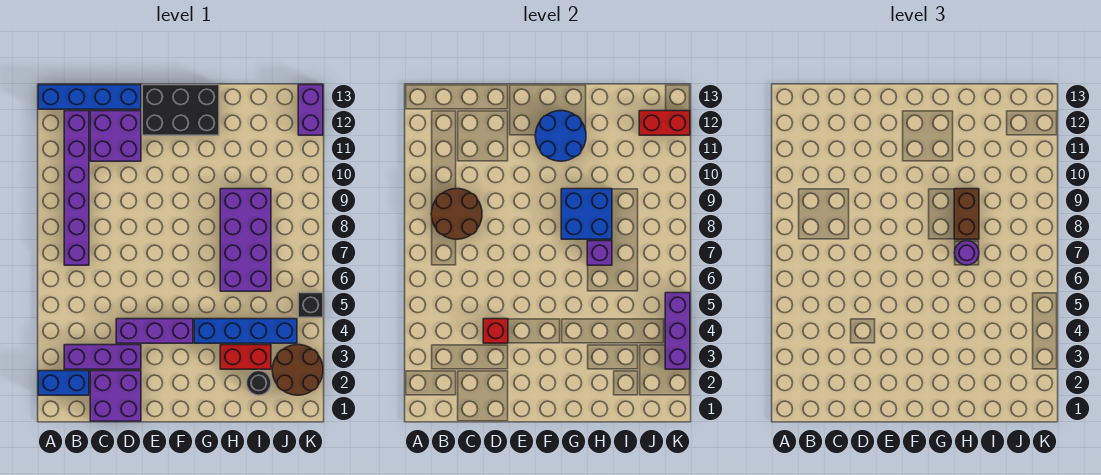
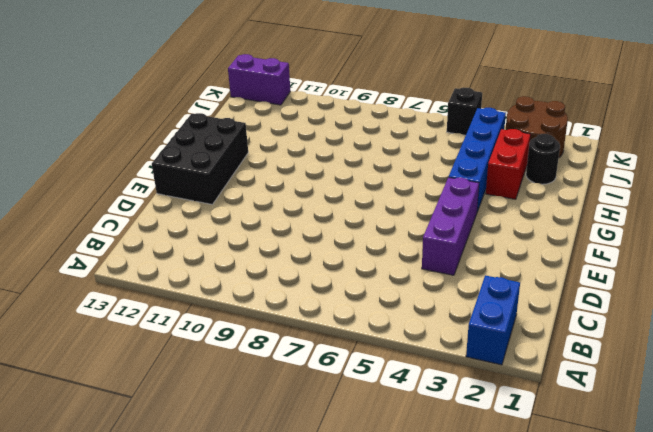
none -> blue 1x4 brick [38,85,141,109]
none -> purple 1x3 brick [64,345,141,369]
none -> purple 1x6 brick [64,111,89,265]

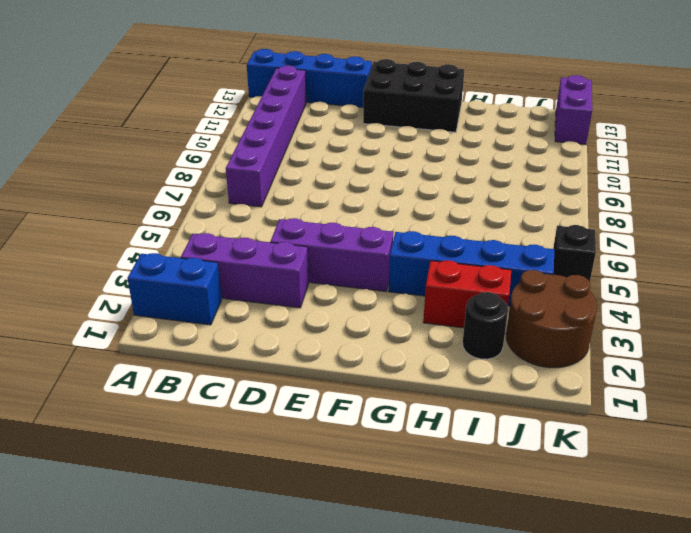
none -> purple 2x2 brick [90,371,141,421]
none -> purple 2x2 brick [90,111,141,161]
none -> purple 2x4 brick [220,189,271,291]

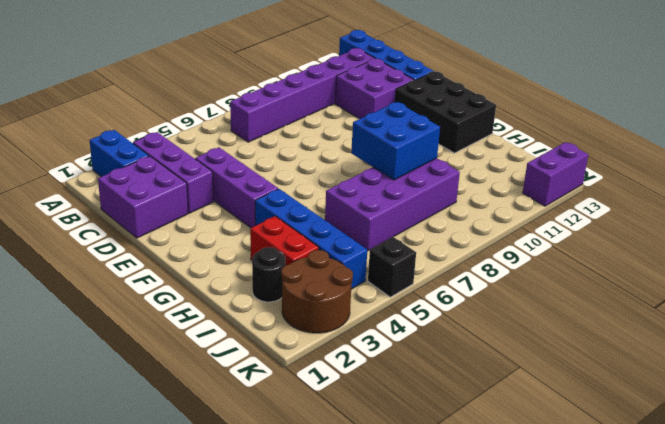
none -> brown 2x2 round brick [431,189,482,239]
none -> red 1x1 brick [483,319,508,343]
none -> blue 2x2 round brick [535,111,586,161]

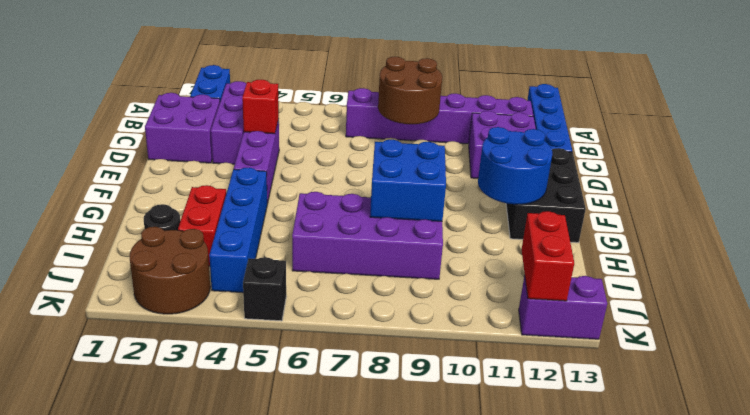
none -> purple 1x1 brick [587,241,612,265]
none -> purple 1x3 brick [665,293,690,369]
none -> purple 1x1 round brick [954,241,979,265]

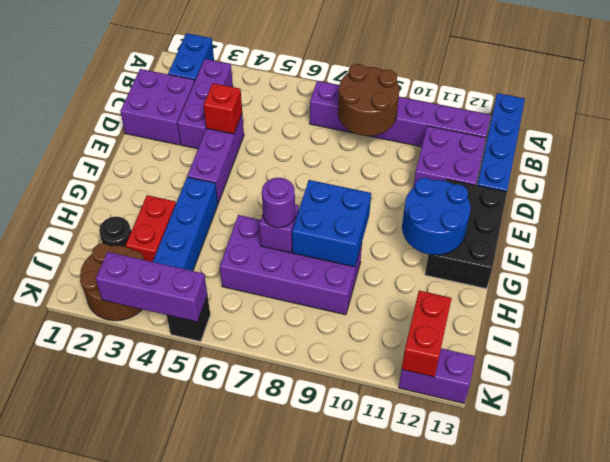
none -> brown 1x2 brick [954,189,979,239]

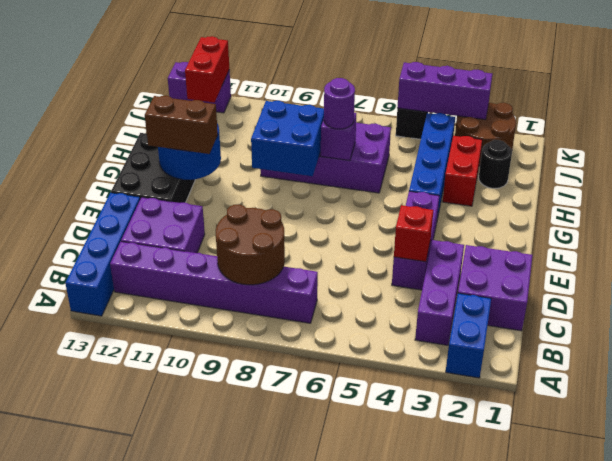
brown 1x2 brick [145,96,218,154] -> brown 1x2 brick moved to [954,189,979,239]

